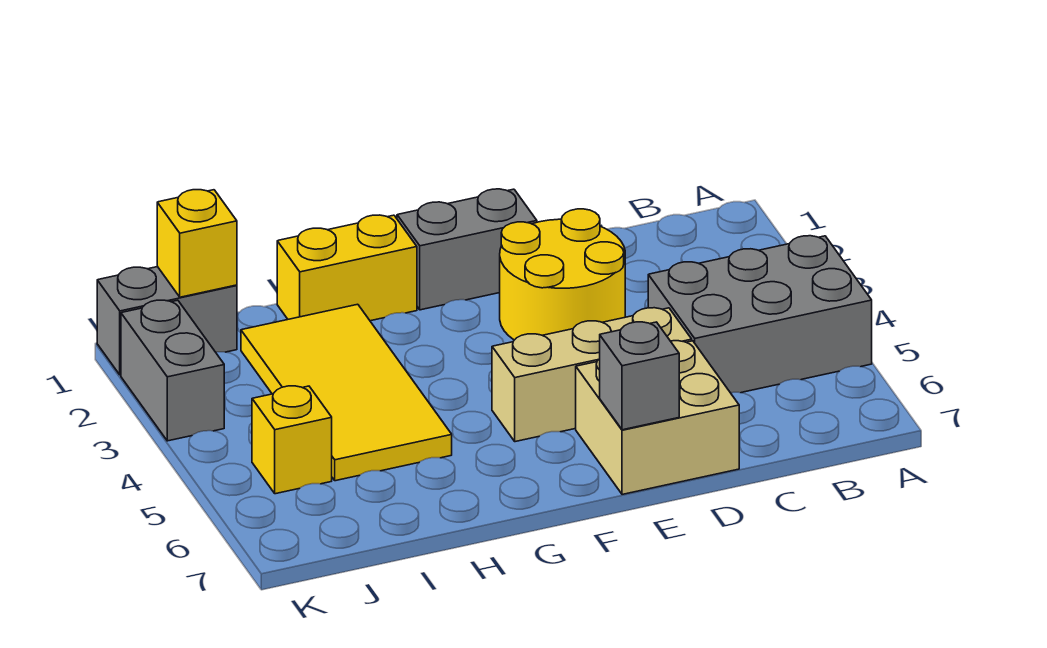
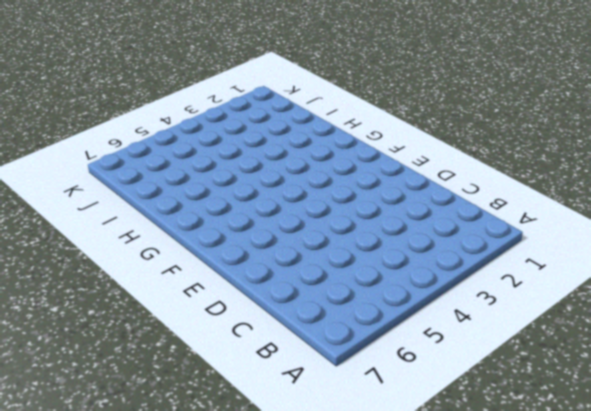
none -> grey 2x3 brick [648,236,872,393]
none -> yellow 2x2 round brick [500,209,625,340]
none -> tan 1x3 brick [492,308,692,442]

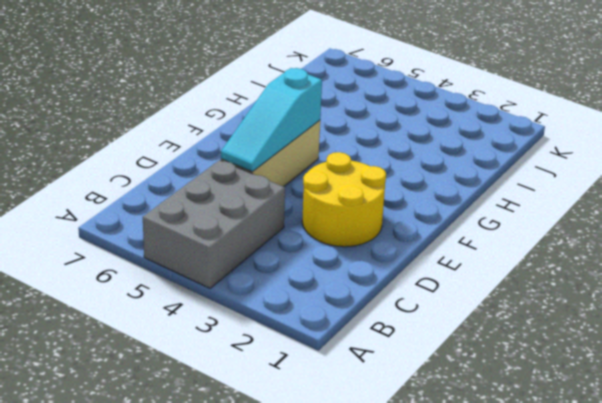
cyan 1x3 slope [221,68,322,172] -> none
none -> tan 2x2 brick [576,341,739,494]
none -> grey 1x2 brick [397,189,537,310]
none -> yellow 1x2 brick [277,215,417,321]

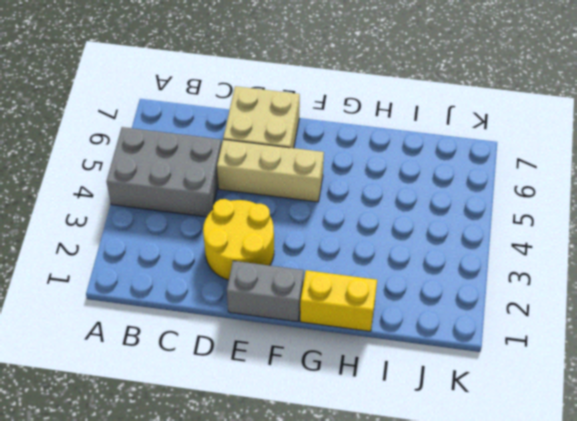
none -> yellow 2x4 tile [241,304,452,481]
none -> grey 1x2 brick [97,267,237,375]
none -> yellow 1x1 brick [252,386,332,494]

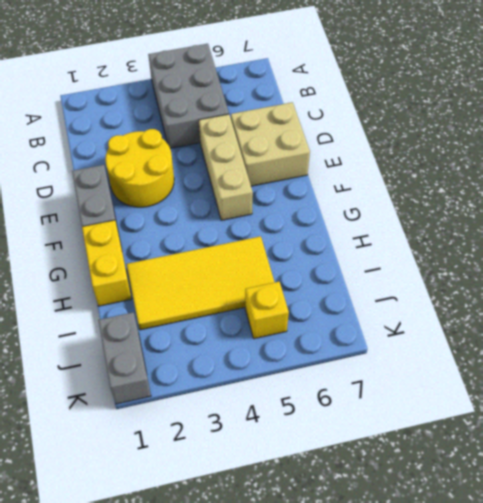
none -> grey 1x2 brick [121,300,224,441]
none -> grey 1x1 brick [600,322,679,430]
none -> yellow 1x1 brick [157,190,237,297]

